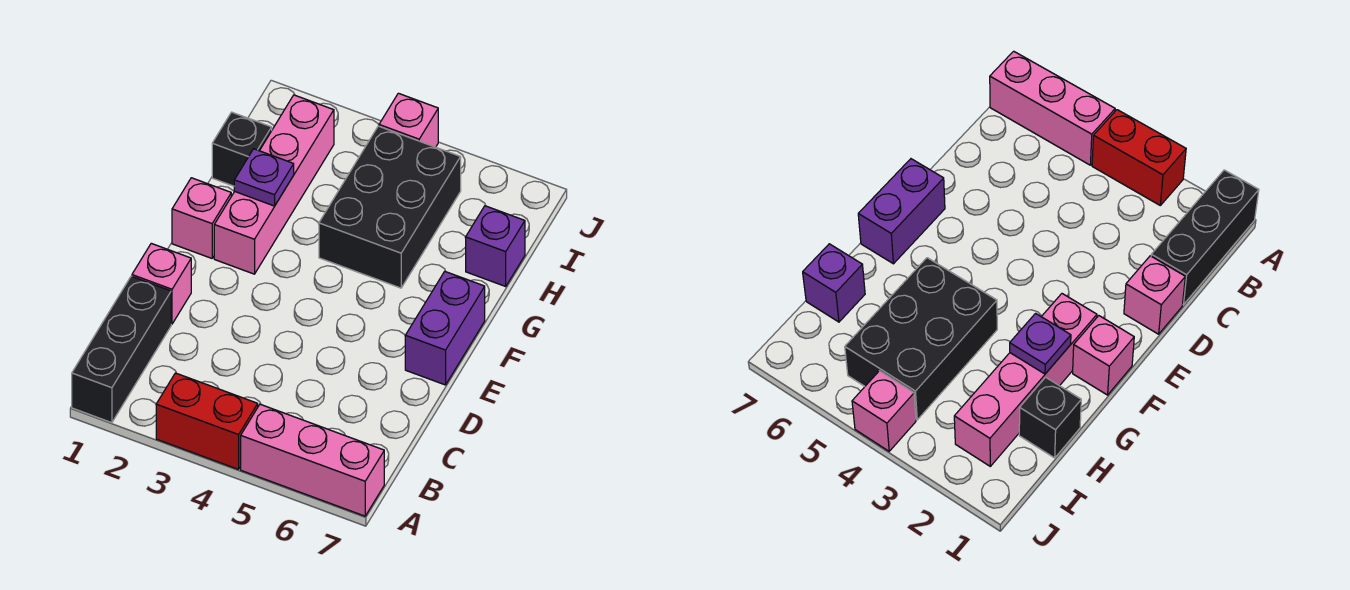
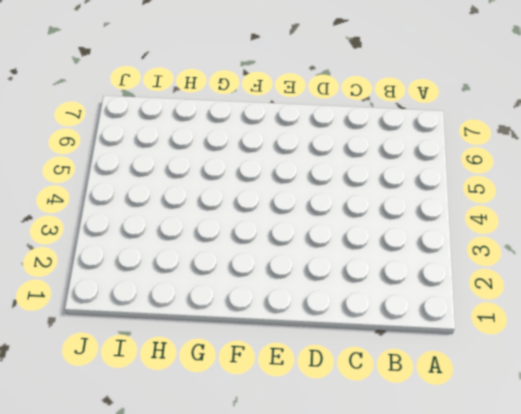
none -> black 1x3 brick [72,276,171,423]
none -> red 1x2 brick [156,373,258,469]
none -> pink 1x3 brick [241,404,384,516]

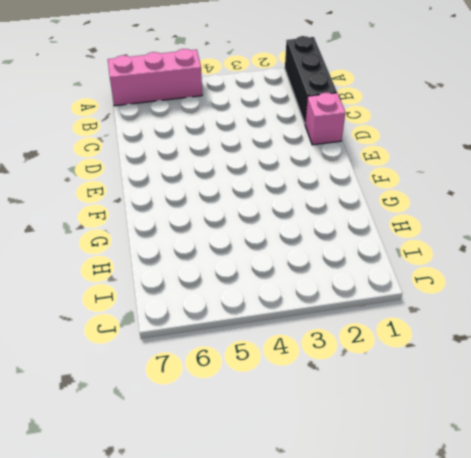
none -> red 1x2 brick [156,373,258,469]
none -> purple 1x2 brick [405,271,485,385]
none -> pink 1x1 brick [172,178,231,258]

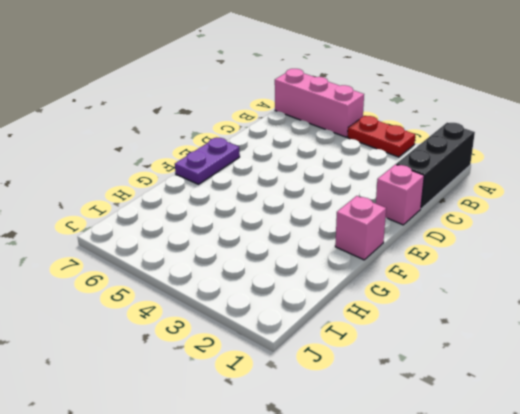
red 1x2 plate [348,116,415,157] -> red 1x2 brick [156,373,258,469]
purple 1x2 plate [175,138,240,184] -> purple 1x2 brick [405,271,485,385]
none -> pink 1x4 brick [214,95,334,274]
none -> black 2x3 brick [319,126,461,288]
none -> black 1x1 brick [212,112,272,186]

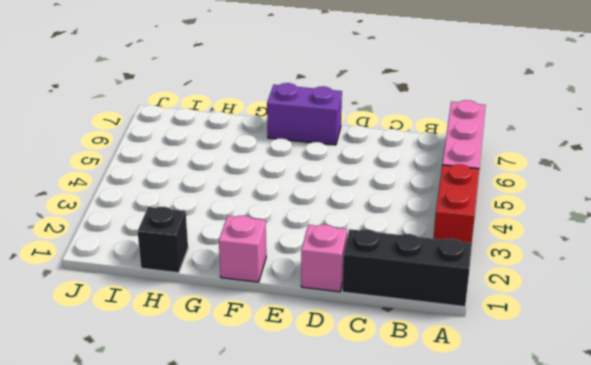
none -> pink 1x4 brick [214,95,334,274]
none -> black 2x3 brick [319,126,461,288]
none -> purple 1x1 brick [466,206,525,286]

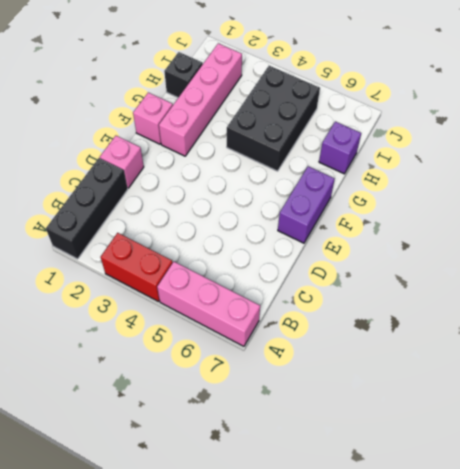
none -> pink 1x1 brick [379,93,438,147]
none -> purple 1x1 plate [234,149,294,206]

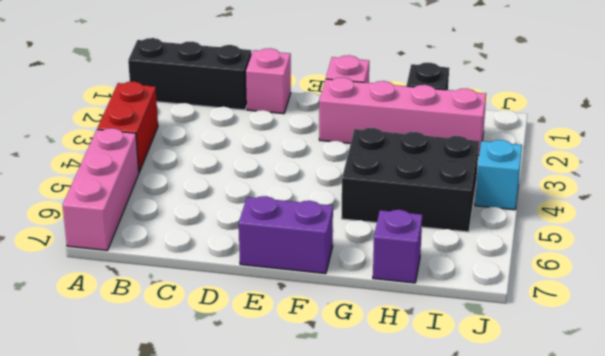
cyan 1x1 brick [475,140,522,210] -> pink 1x1 brick [379,93,438,147]
none -> purple 1x1 plate [234,149,294,206]

